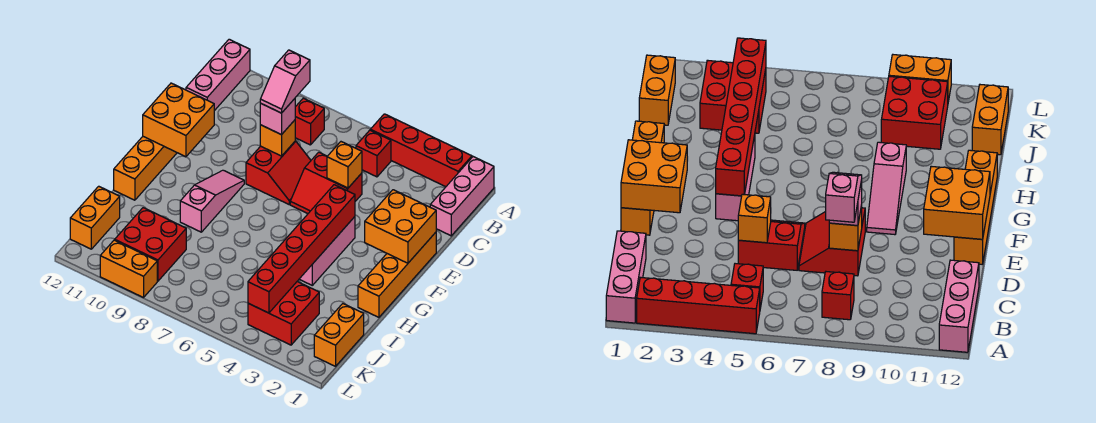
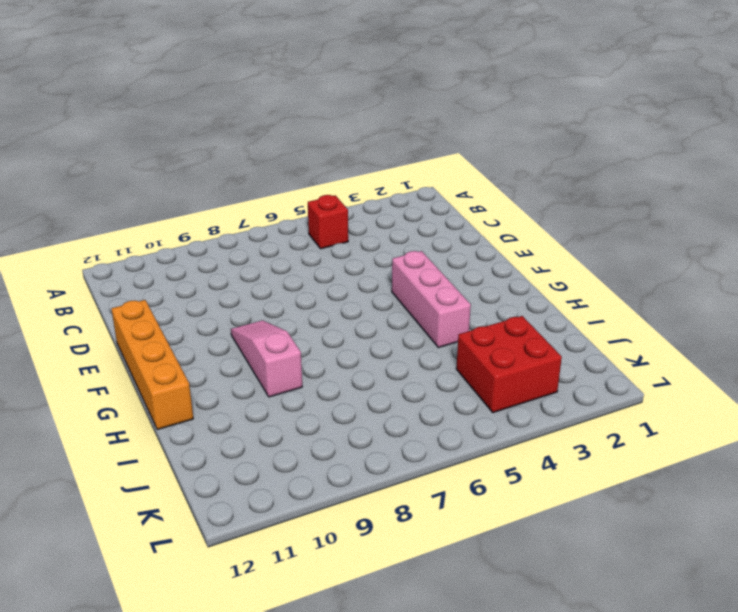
none -> pink 1x3 brick [430,157,494,236]
none -> red 1x4 brick [370,114,472,187]
none -> pink 1x3 brick [186,39,250,111]

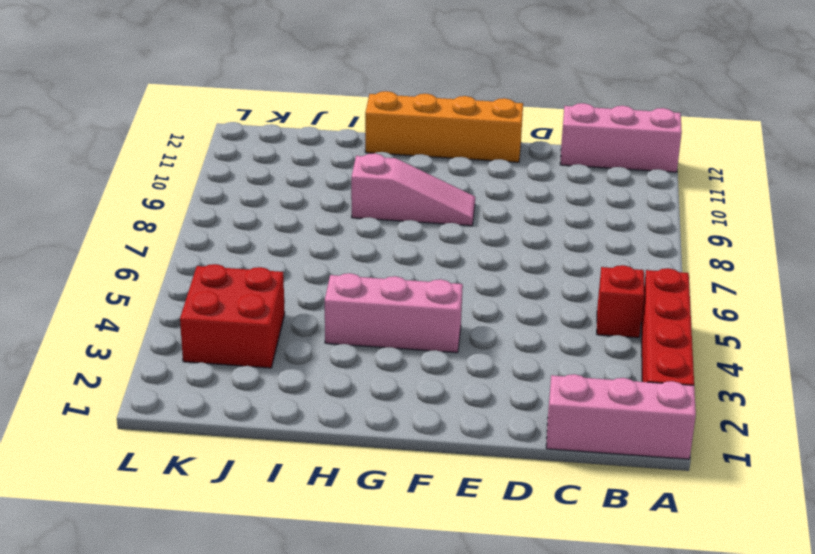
none -> red 1x1 brick [295,98,324,145]
none -> red 2x2 slope [290,152,362,213]
none -> red 2x2 slope [246,141,311,204]

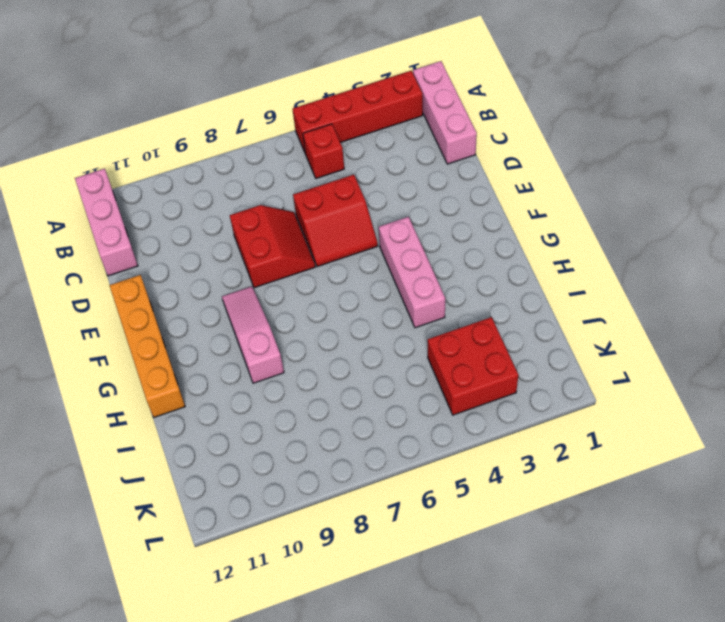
none -> red 1x1 brick [295,98,324,145]
none -> orange 1x4 brick [358,232,436,317]
none -> orange 1x2 brick [314,304,364,366]

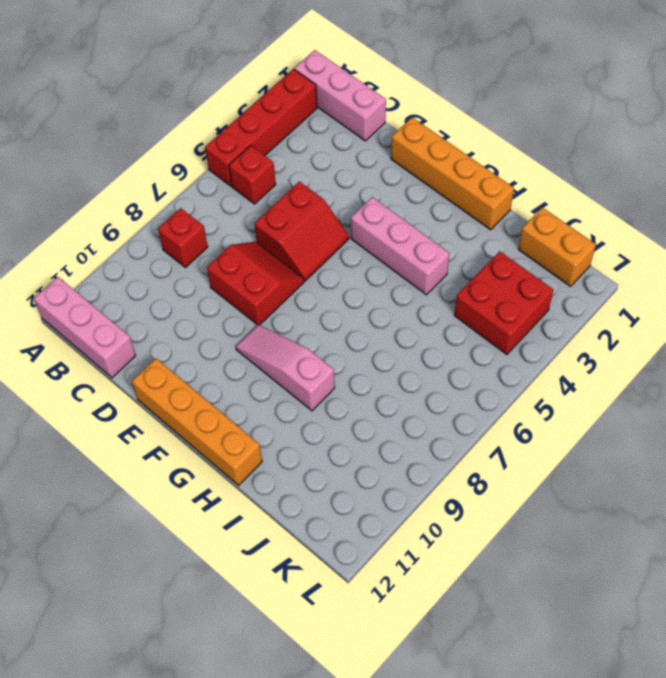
none -> red 2x2 brick [115,208,186,281]
none -> orange 1x2 brick [70,186,120,249]
none -> orange 1x2 brick [100,240,157,298]

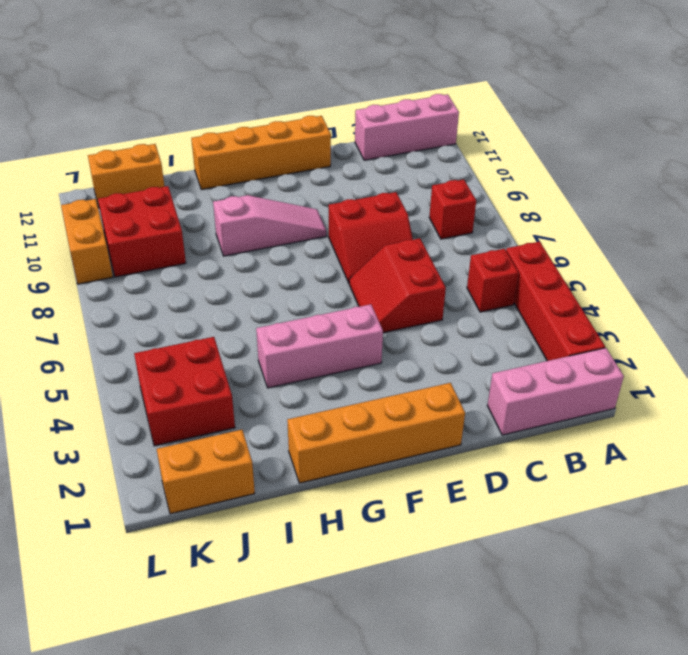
none -> orange 1x1 brick [327,142,362,188]
none -> orange 1x1 brick [260,120,295,156]
none -> orange 2x2 brick [365,190,436,263]

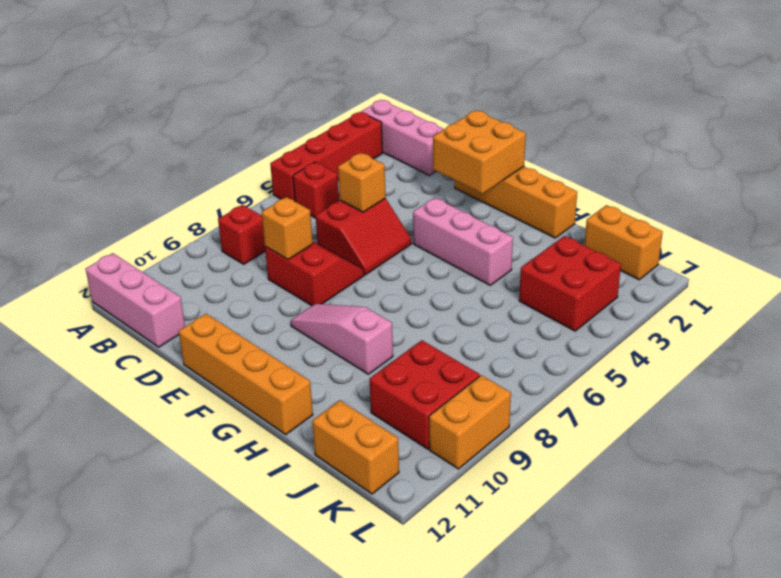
none -> orange 2x2 brick [143,83,214,157]
none -> red 1x6 brick [248,185,355,313]
none -> pink 1x1 brick [260,99,295,135]

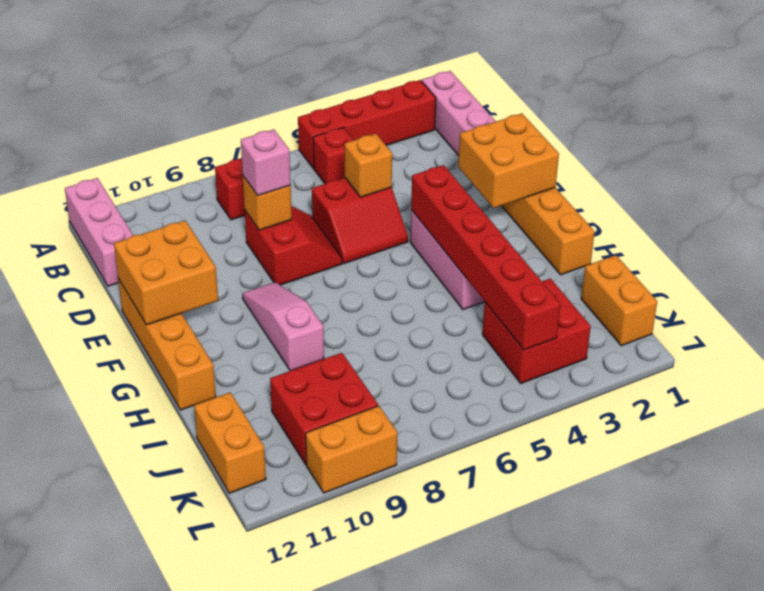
none -> pink 1x2 slope [260,50,310,113]

